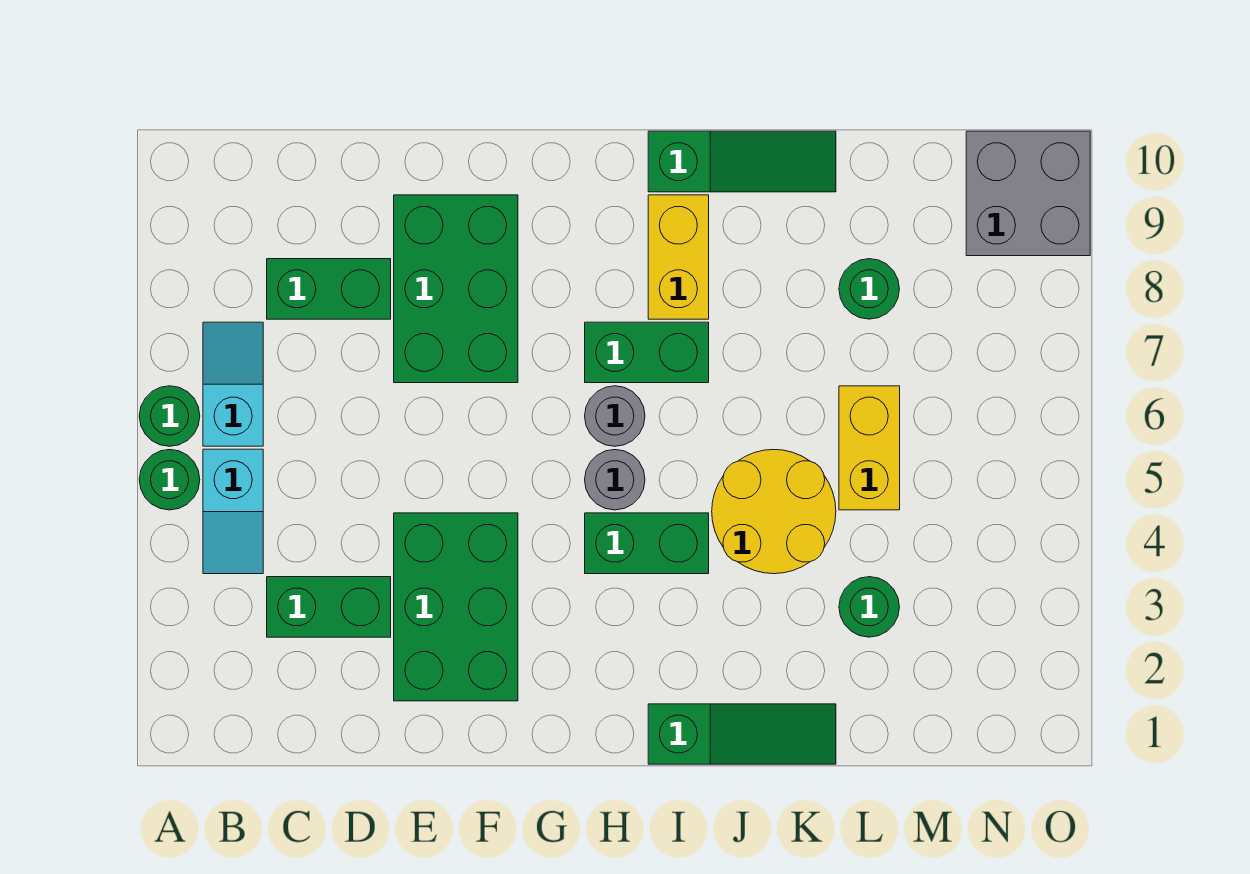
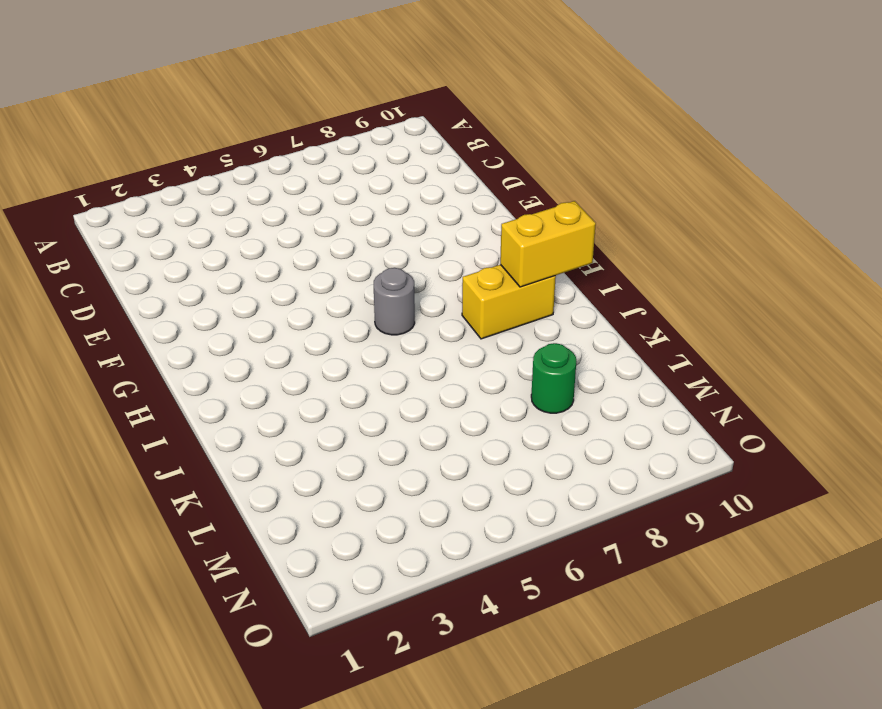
yellow 1x2 brick [500,201,596,287] -> yellow 1x2 brick moved to [839,386,900,510]
none -> green 1x1 round brick [139,450,200,510]
none -> green 1x1 round brick [139,386,200,446]
none -> cyan 1x2 slope [203,449,263,574]

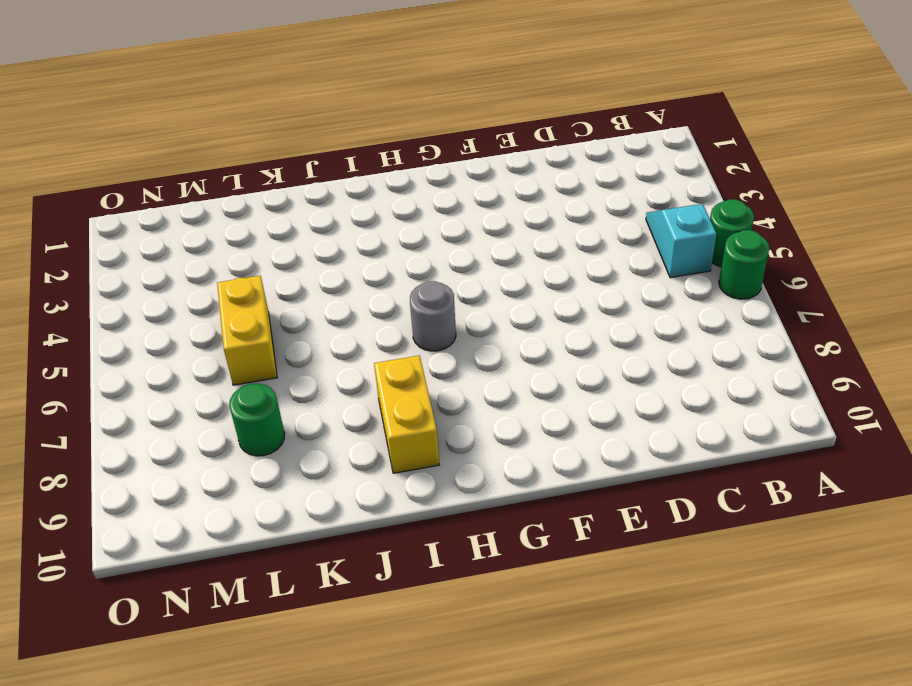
none -> cyan 1x2 slope [203,322,263,446]
none -> green 1x2 brick [267,577,391,637]
none -> green 1x2 brick [267,259,391,319]

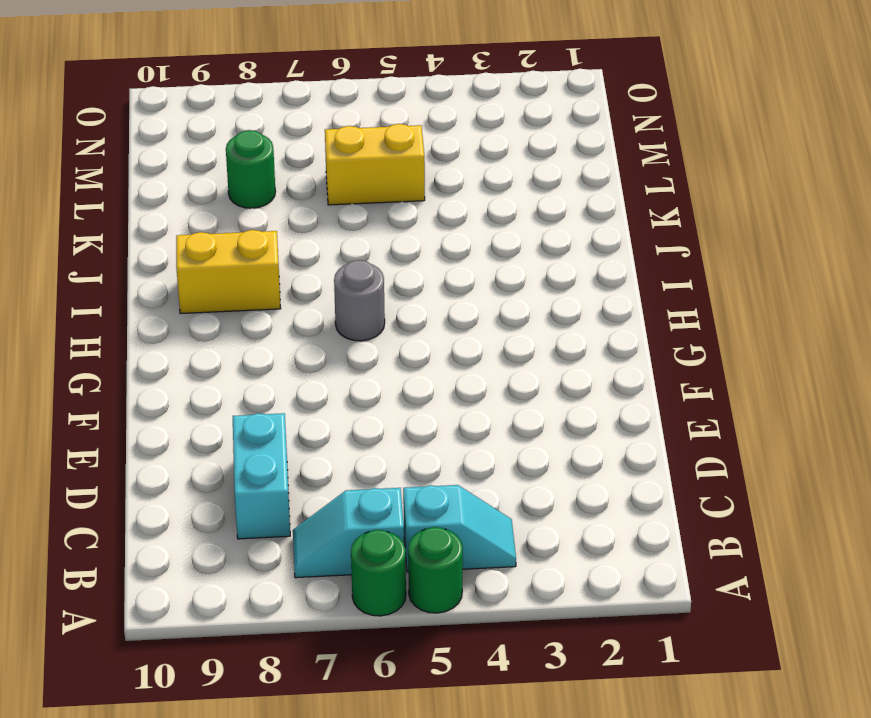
cyan 1x2 brick [233,413,290,539] -> green 1x2 brick [267,259,391,319]
none -> green 1x2 brick [267,577,391,637]
none -> green 2x3 brick [394,513,518,701]
none -> green 2x3 brick [394,195,518,383]

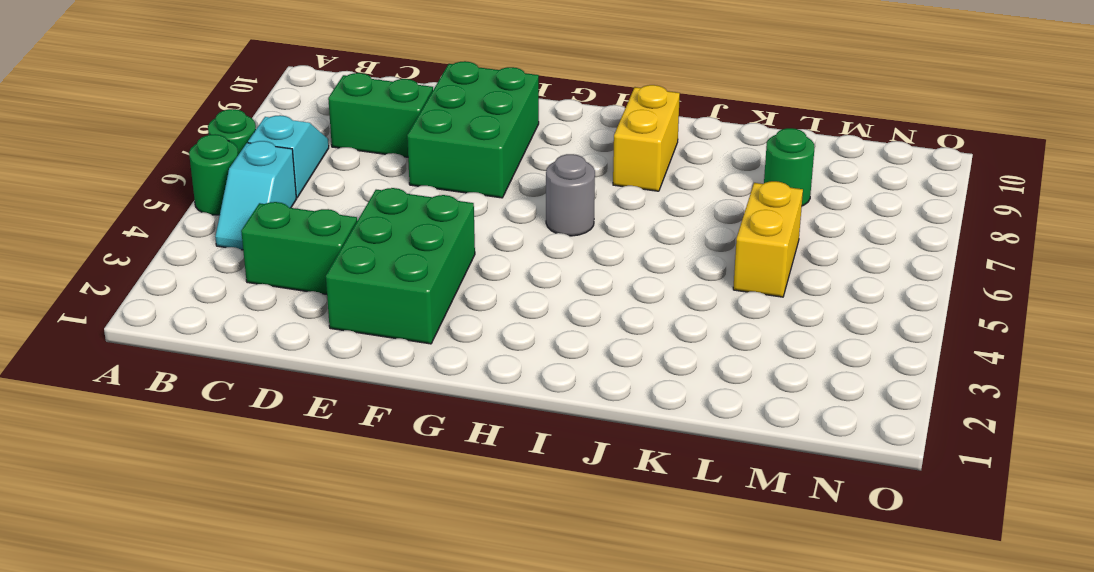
none -> green 1x2 brick [585,513,709,574]
none -> grey 1x1 round brick [585,450,645,510]
none -> green 1x2 brick [585,322,709,383]

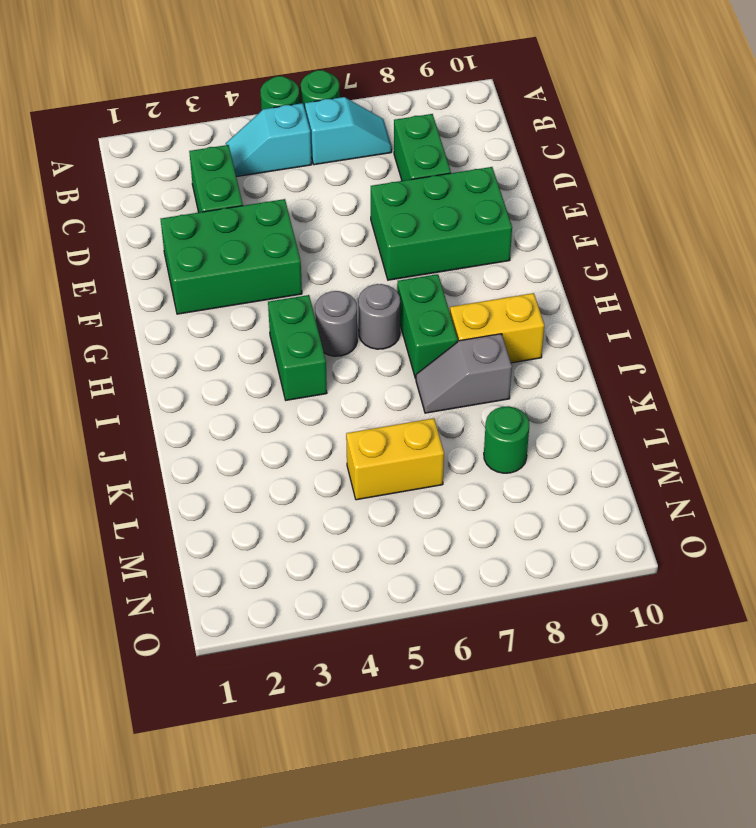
grey 1x2 slope [416,334,512,413] -> none
none -> green 1x3 slope [648,704,836,764]
none -> green 1x3 slope [648,131,836,192]
none -> yellow 2x2 round brick [712,450,836,574]

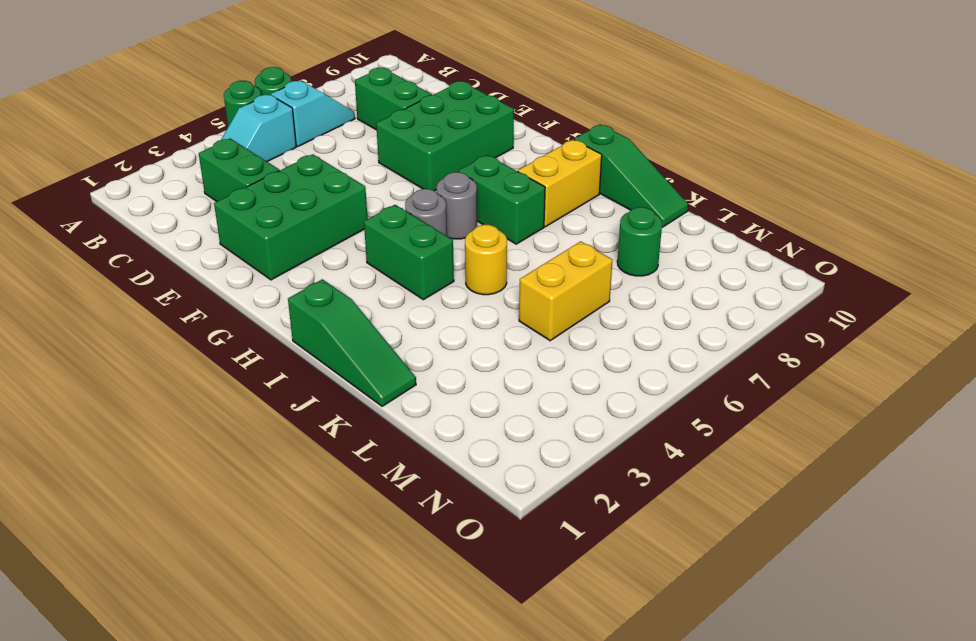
yellow 1x1 round brick [465,225,507,295] -> yellow 2x2 round brick [712,450,836,574]
none -> green 1x1 round brick [839,577,899,637]
none -> grey 2x2 brick [966,131,1090,256]

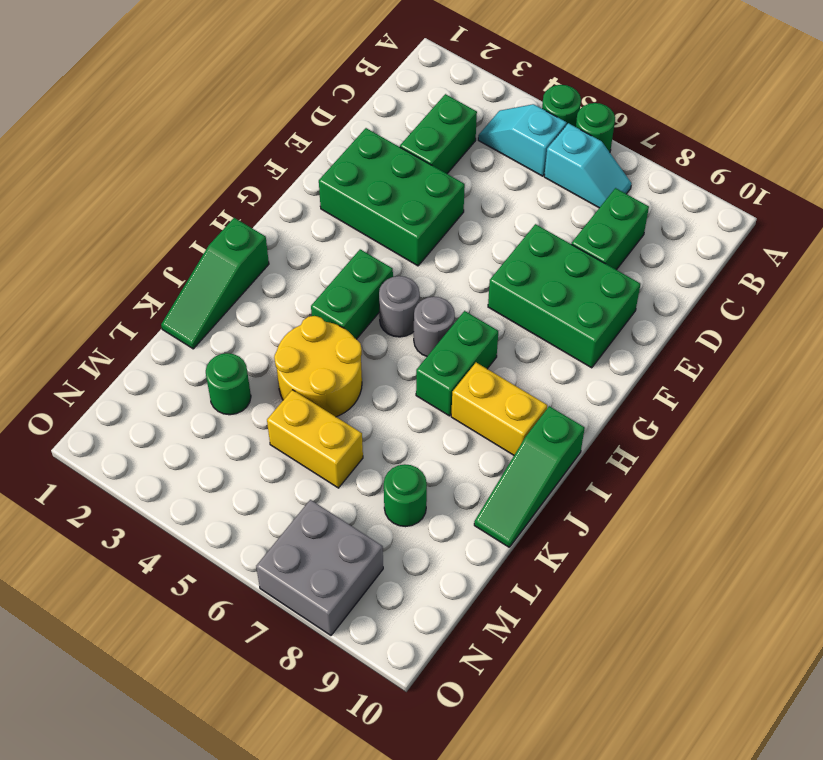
grey 2x2 brick [256,500,383,635] -> grey 2x2 brick moved to [966,131,1090,256]

